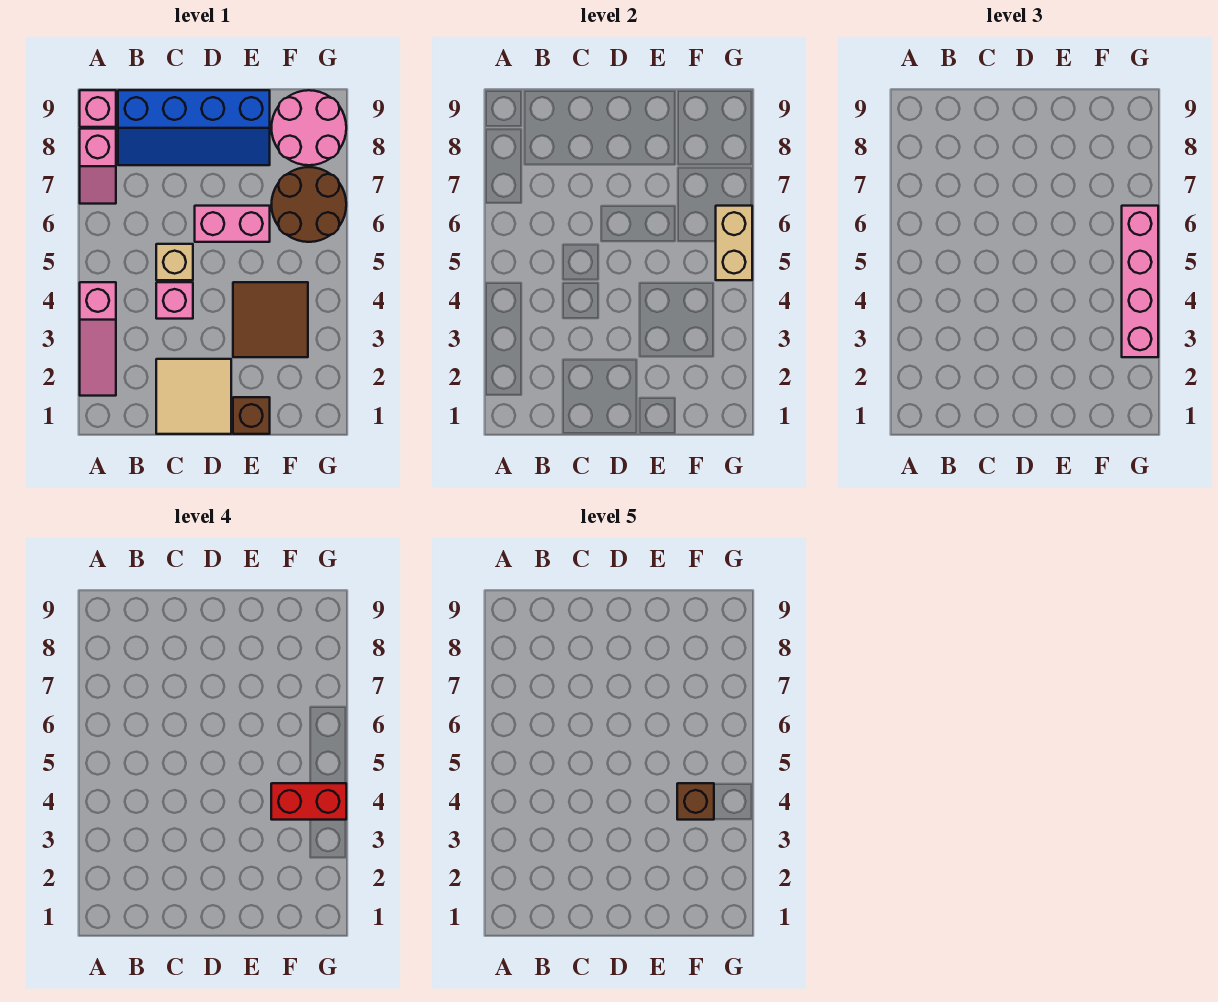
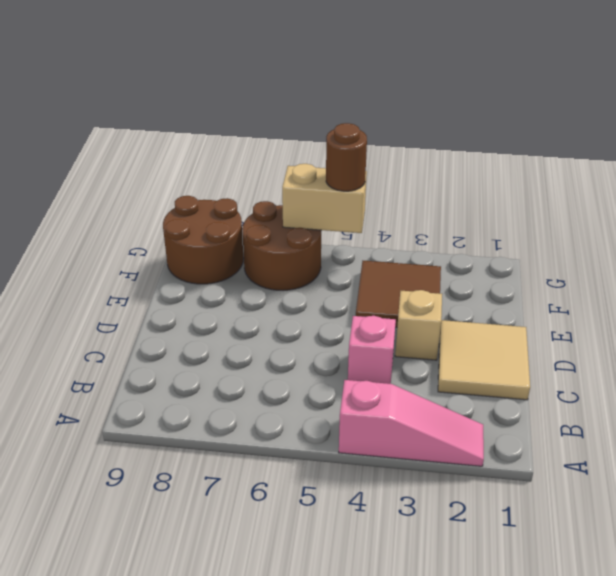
tan 1x1 brick [395,290,442,360] -> tan 1x1 brick moved to [156,244,193,280]
brown 2x2 round brick [163,196,244,284] -> pink 2x2 round brick [271,90,346,165]
brown 1x1 round brick [326,123,367,191] -> pink 1x4 brick [1122,206,1158,357]
none -> pink 1x2 slope [80,129,116,204]
none -> pink 1x1 brick [80,90,116,127]
none -> blue 2x4 slope [118,90,270,165]

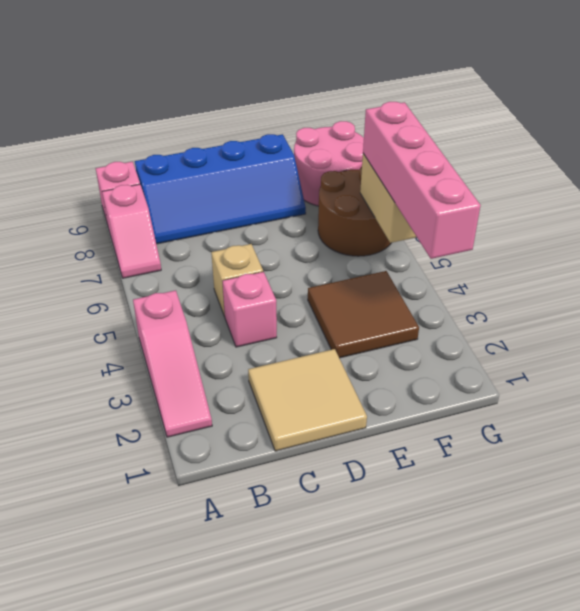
none -> pink 1x2 brick [195,206,270,242]
none -> brown 1x1 brick [233,397,270,434]
none -> red 1x2 brick [271,783,346,820]

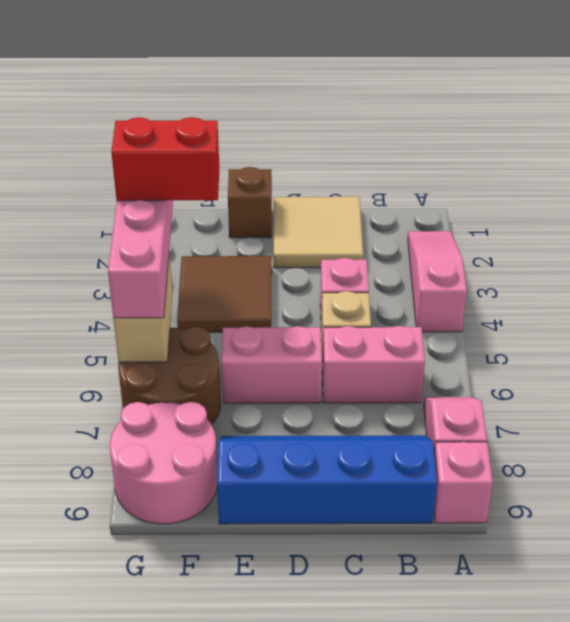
pink 1x2 brick [322,326,425,403] -> none
none -> brown 1x1 brick [677,783,714,820]

